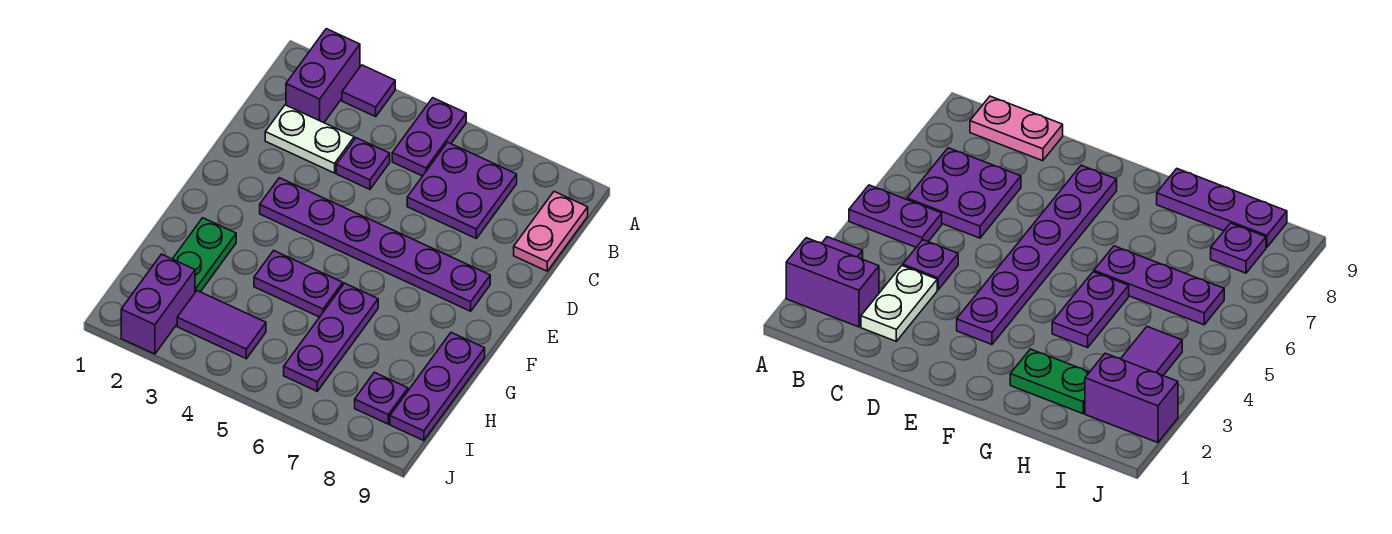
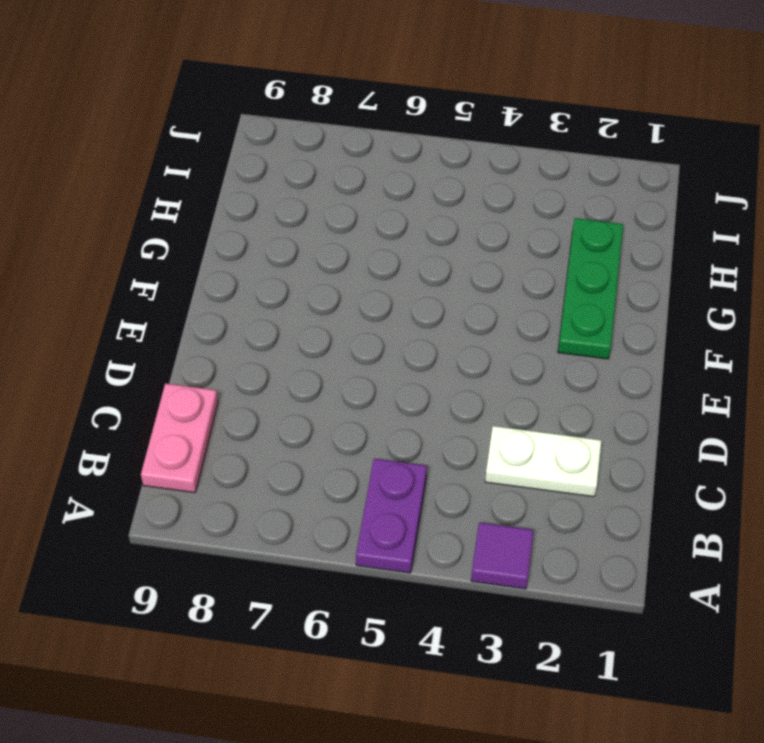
green 1x3 plate [558,218,623,359] -> green 1x2 plate [173,218,236,292]
none -> purple 1x2 brick [286,29,360,123]
none -> purple 2x2 plate [407,142,517,238]
none -> purple 1x1 plate [336,138,390,189]

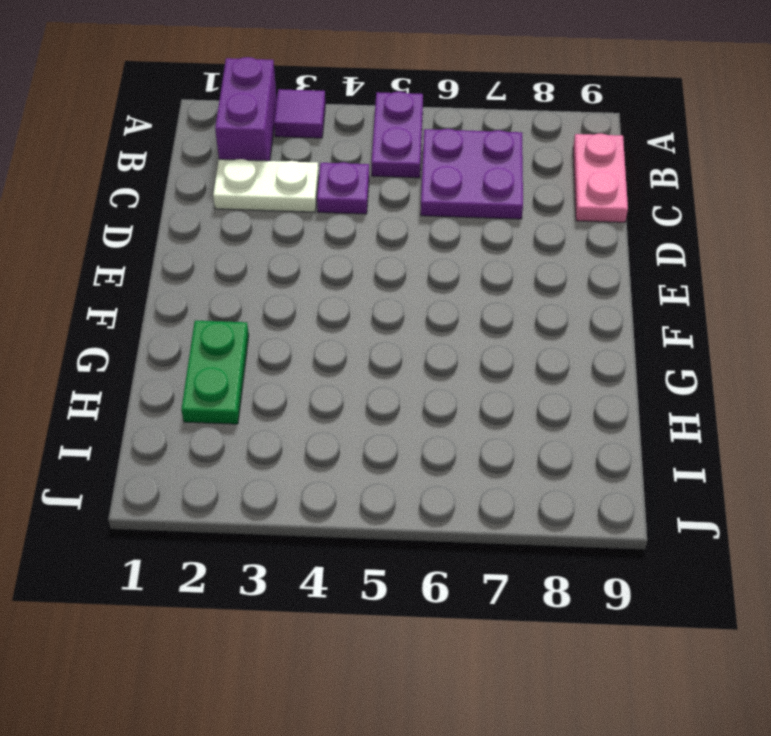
none -> purple 1x6 plate [260,178,490,311]
none -> purple 1x2 plate [254,251,343,317]
none -> purple 1x3 plate [284,283,378,391]

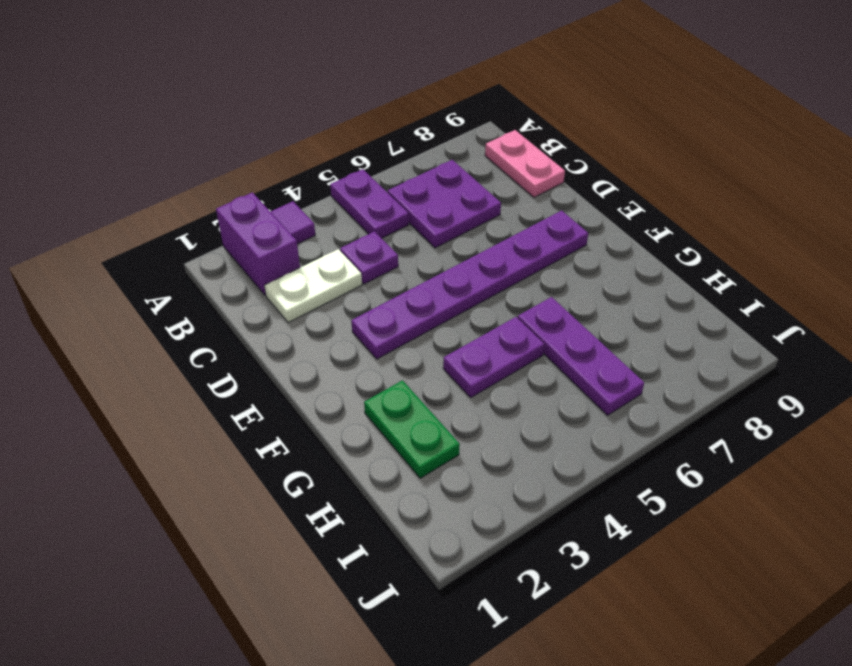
none -> purple 1x3 plate [390,333,485,441]
none -> purple 1x2 brick [121,254,195,354]
none -> purple 1x2 tile [177,291,266,359]

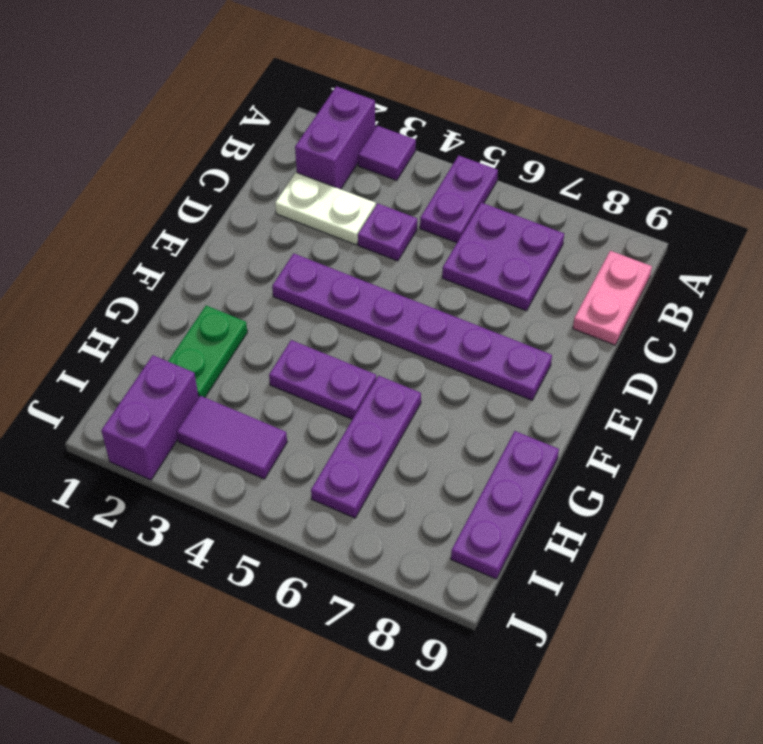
none -> purple 1x1 plate [355,372,408,424]

